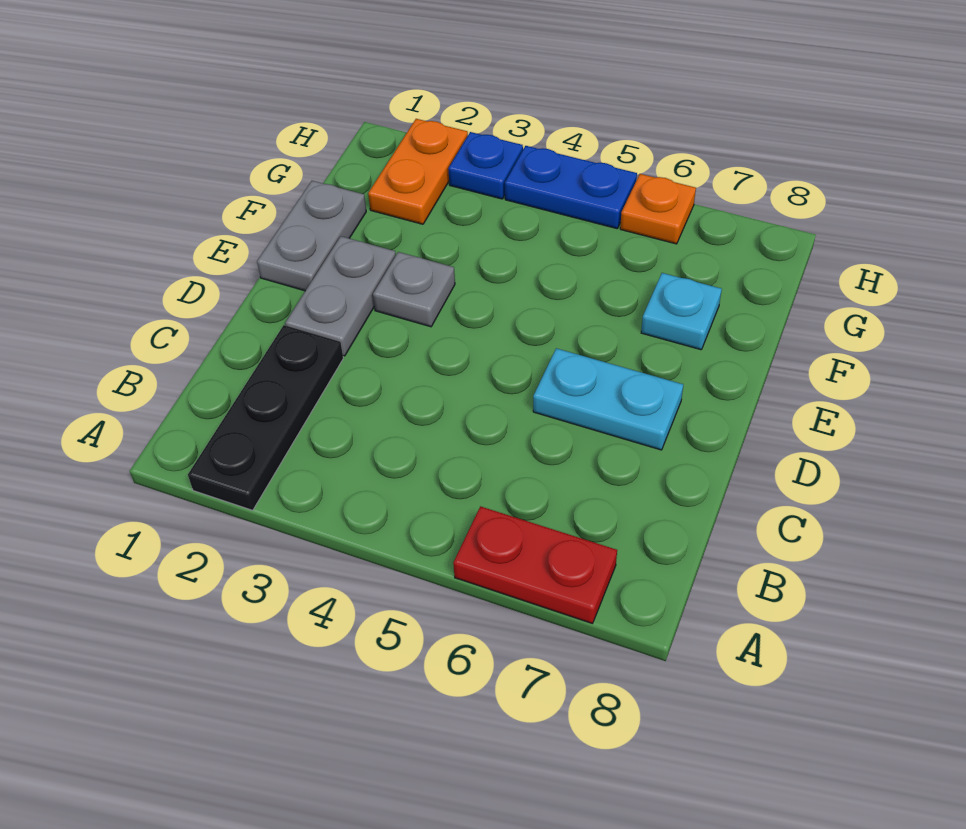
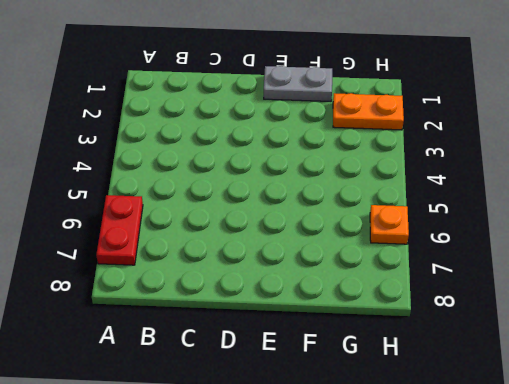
none -> black 1x3 plate [188,325,343,510]
none -> grey 1x2 plate [285,236,396,356]

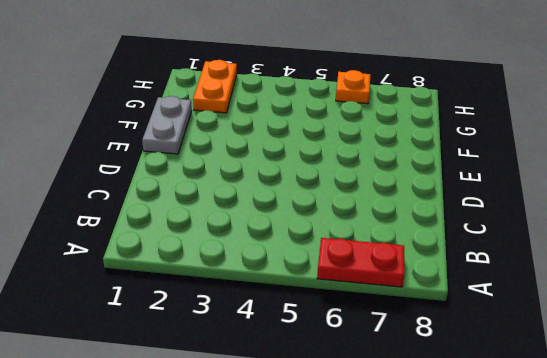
none -> black 1x3 plate [188,325,343,510]
none -> grey 1x2 plate [285,236,396,356]

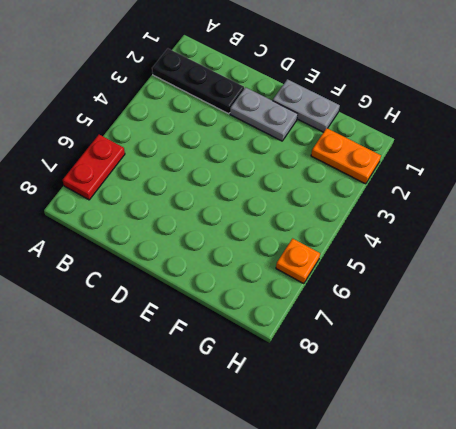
none -> cyan 1x2 plate [533,348,683,450]
none -> grey 1x1 plate [373,252,455,327]

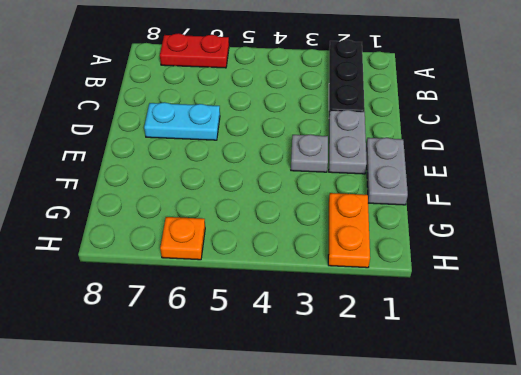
none -> cyan 1x1 plate [641,273,722,350]
none -> blue 1x1 plate [448,132,523,199]

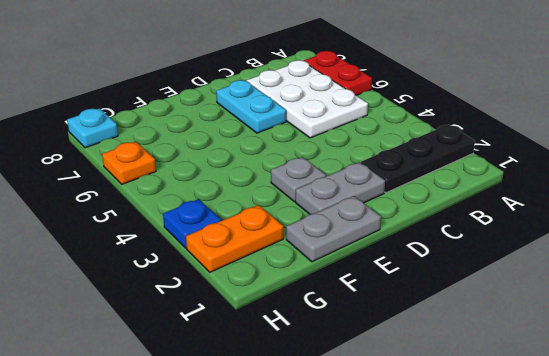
white 2x3 plate [246,60,368,138] -> none
cyan 1x1 plate [67,108,118,148] -> cyan 1x1 plate moved to [641,273,722,350]
none -> blue 1x2 plate [505,146,637,229]

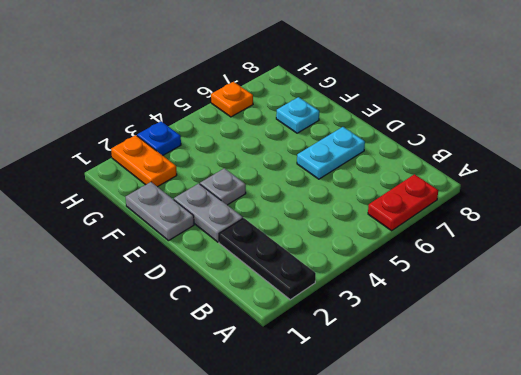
none -> blue 1x2 plate [505,146,637,229]

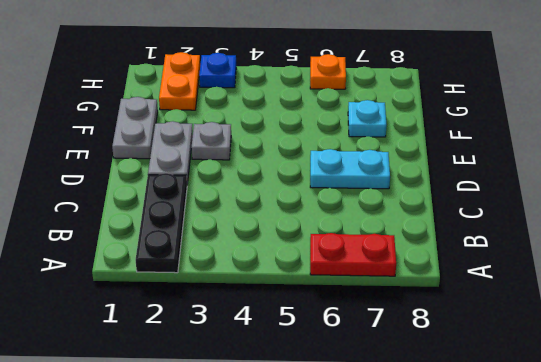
none -> blue 1x2 plate [505,146,637,229]

